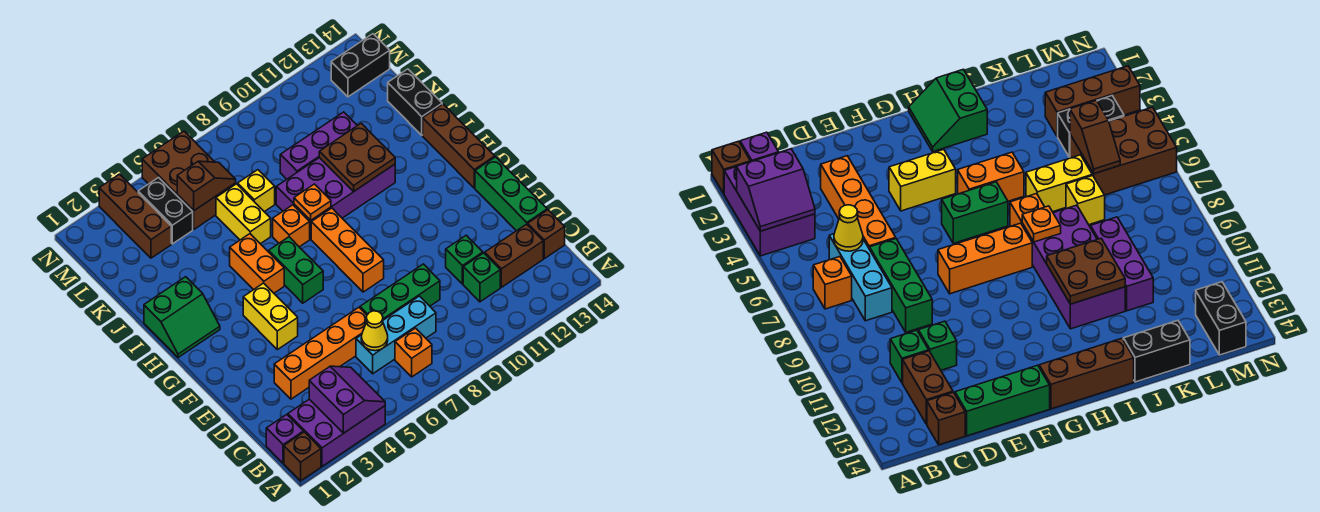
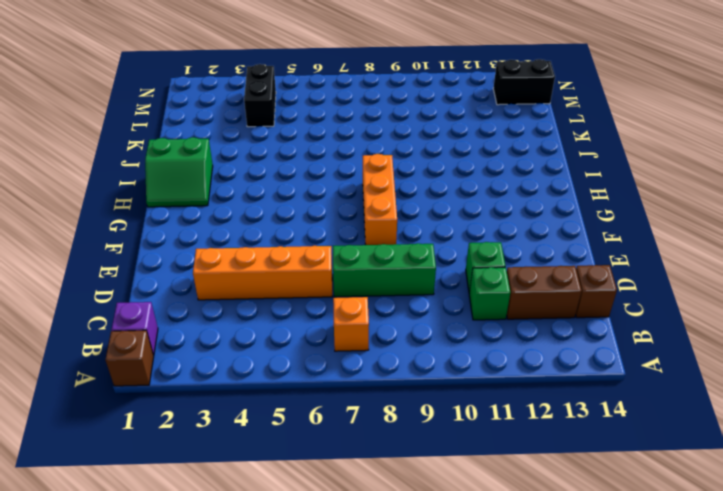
none -> purple 2x3 brick [288,399,385,466]
none -> cyan 1x3 brick [356,296,436,374]
none -> green 1x3 brick [475,157,547,231]
none -> yellow 1x2 brick [243,283,298,350]

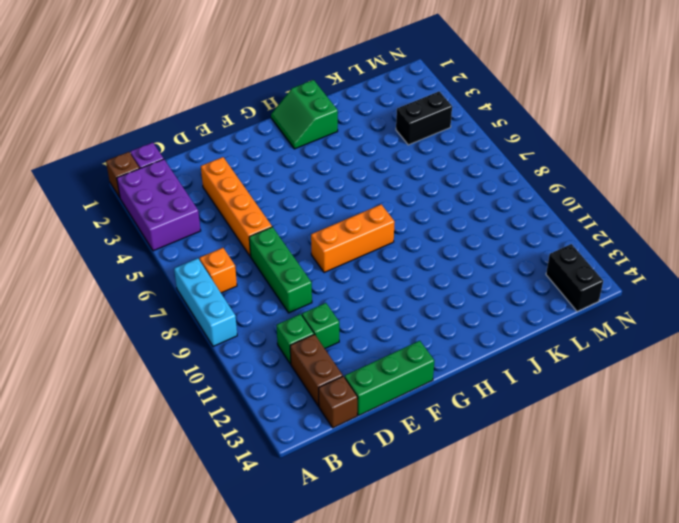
cyan 1x3 brick [174,258,237,346] -> cyan 1x3 brick moved to [356,296,436,374]
none -> yellow 1x2 brick [243,283,298,350]
none -> green 1x2 brick [269,237,323,303]
none -> brown 1x3 brick [423,104,495,188]
none -> orange 1x2 brick [230,234,284,293]

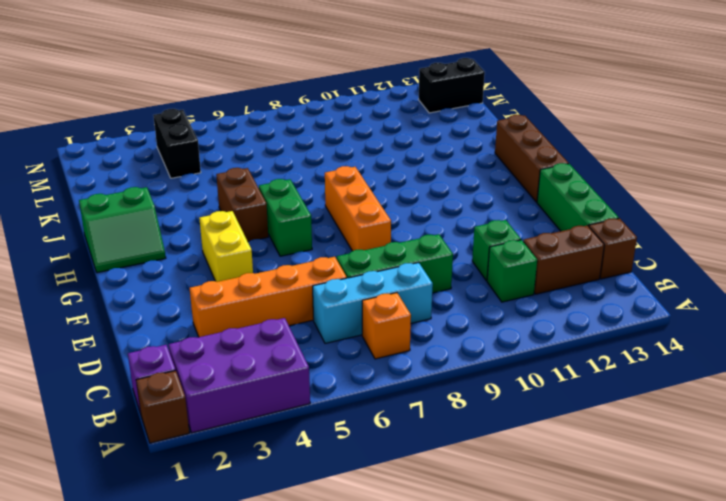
brown 1x2 brick [216,168,268,241] -> orange 1x2 brick [230,234,284,293]
none -> orange 1x1 brick [273,205,310,247]
none -> purple 2x4 brick [276,158,395,239]
none -> yellow 1x2 brick [216,184,271,244]
none -> black 1x2 brick [388,69,442,135]

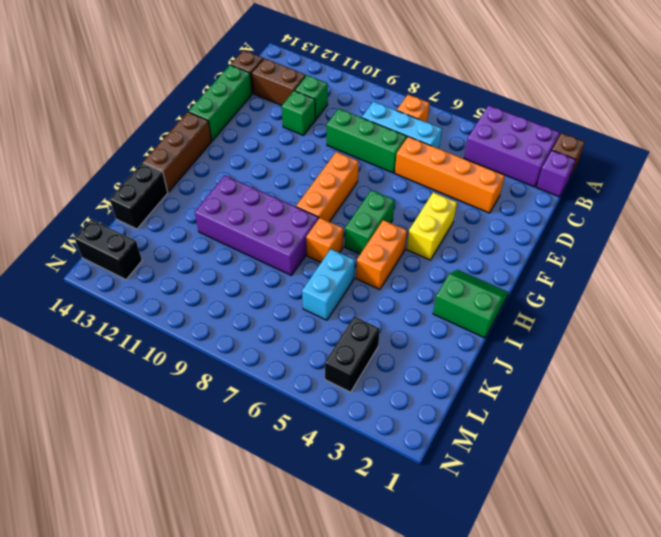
cyan 1x2 brick [302,249,355,320] -> yellow 1x2 brick [216,184,271,244]
none -> yellow 1x1 brick [238,170,275,212]
none -> purple 1x3 brick [280,112,357,179]
none -> brown 1x3 brick [99,174,171,258]
none -> brown 2x3 brick [142,131,236,229]

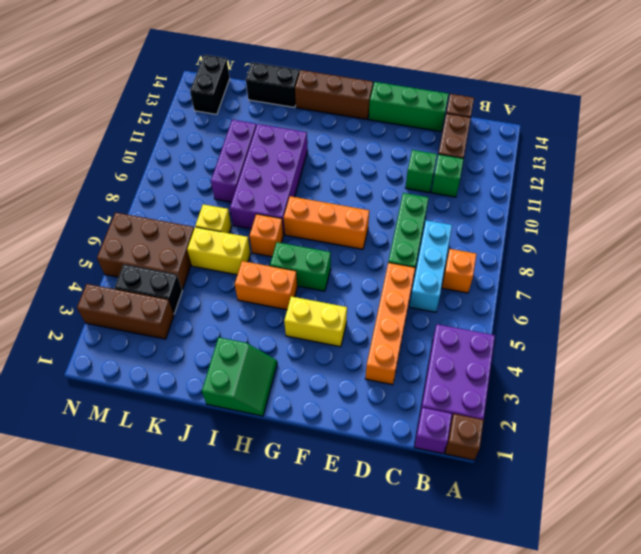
none -> purple 2x2 slope [309,366,385,433]
none -> yellow 1x1 cone [361,311,388,351]
none -> orange 1x1 plate [294,184,331,220]
none -> brown 2x2 plate [319,123,395,192]

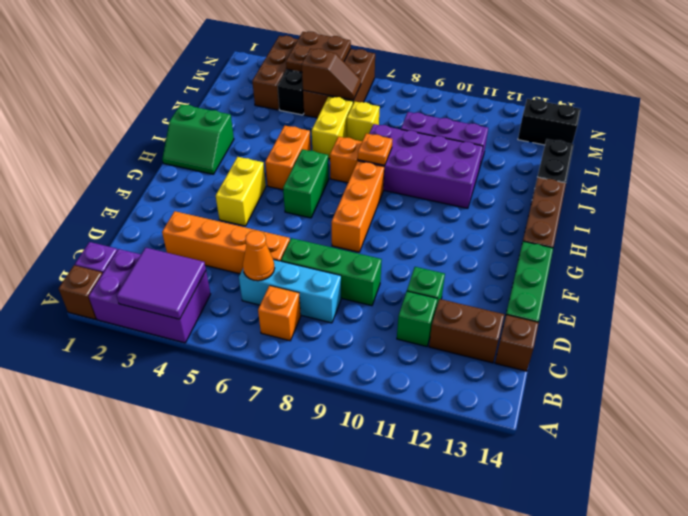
purple 2x2 tile [116,248,206,319] -> purple 2x2 slope [309,366,385,433]
orange 1x1 cone [243,231,275,281] -> yellow 1x1 cone [361,311,388,351]
brown 2x2 plate [286,32,351,72] -> brown 2x2 plate moved to [319,123,395,192]

